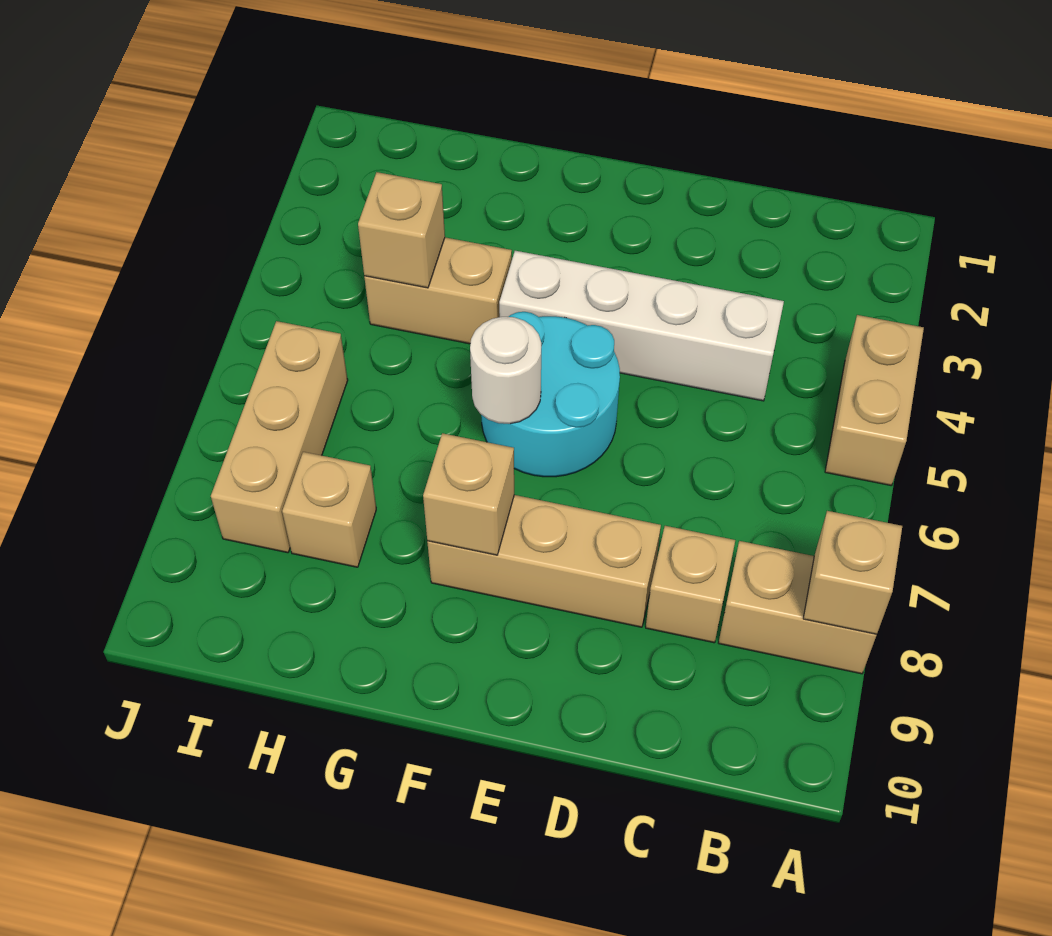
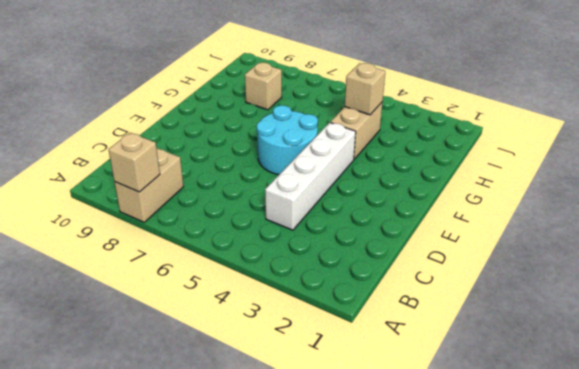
none -> tan 1x2 brick [825,315,924,486]
none -> tan 1x1 brick [646,526,735,643]
none -> tan 1x3 brick [427,495,661,627]

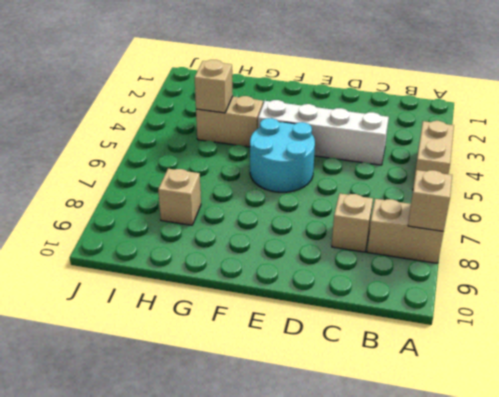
none -> tan 1x3 brick [427,495,661,627]
none -> tan 1x3 brick [211,321,348,553]
none -> white 1x1 round brick [470,317,541,424]

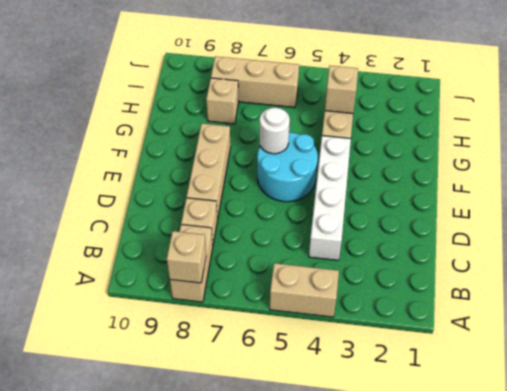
none -> tan 1x1 brick [423,433,514,555]

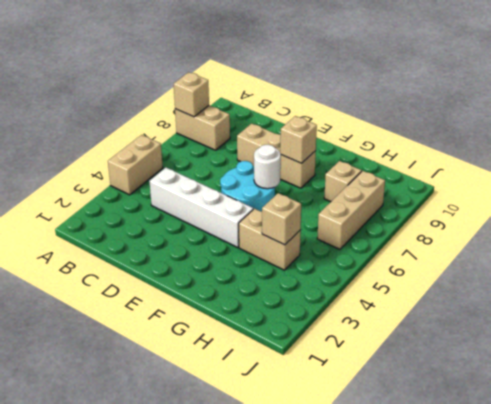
none -> tan 1x1 brick [646,526,735,643]

